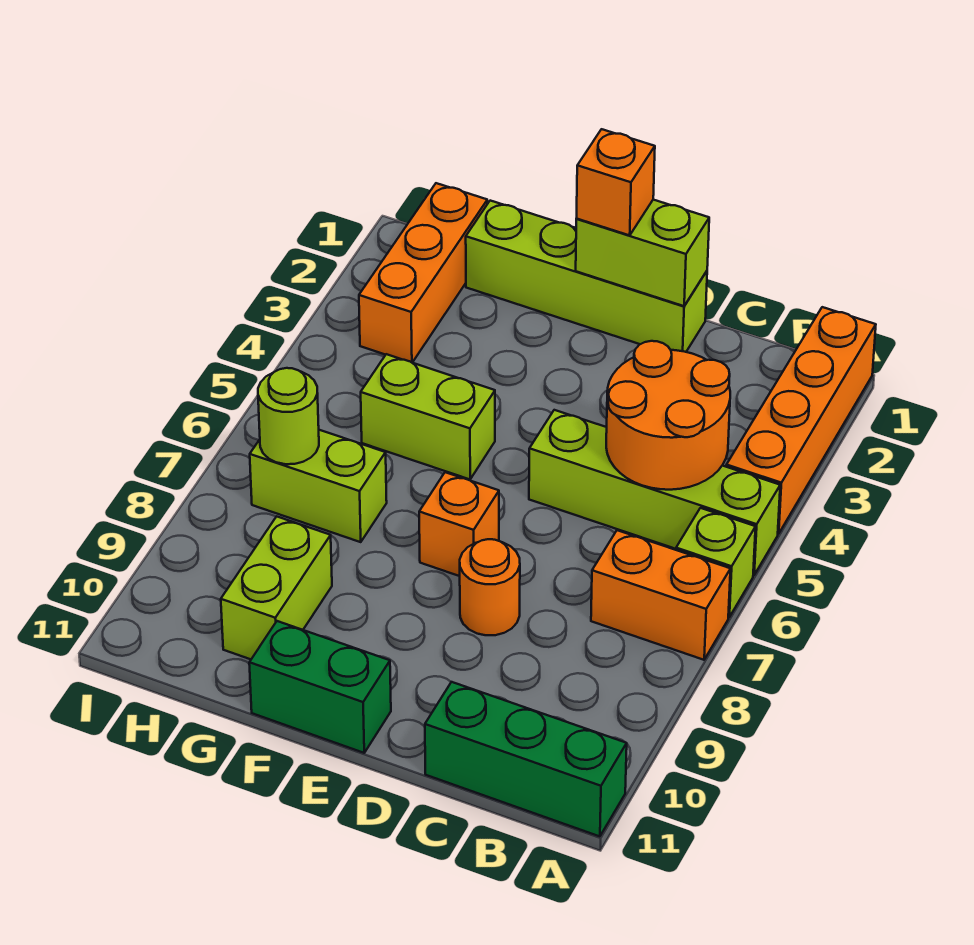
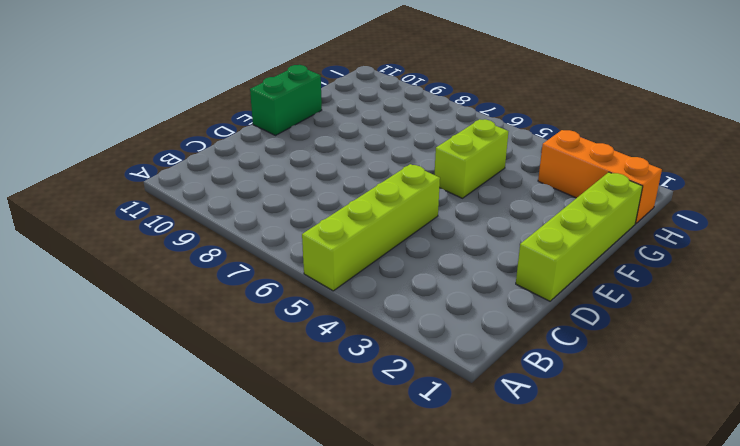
none -> orange 1x4 brick [726,307,876,534]
none -> lime 1x1 brick [676,508,756,617]
none -> orange 1x2 brick [591,530,730,660]

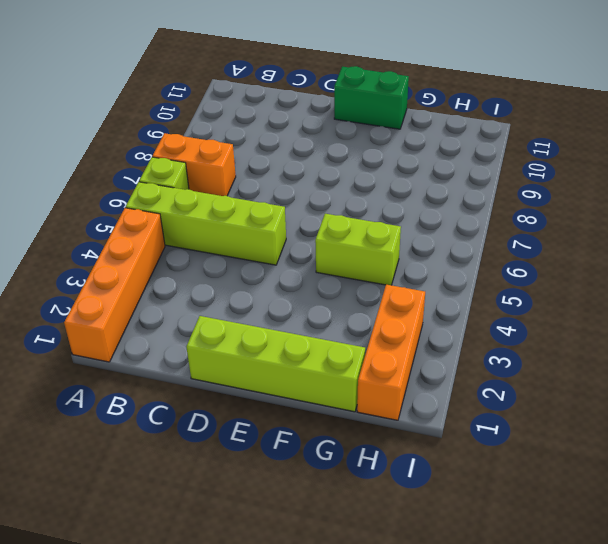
none -> green 1x3 brick [425,682,627,836]
none -> orange 1x1 round brick [460,539,520,635]
none -> orange 1x1 brick [419,472,499,576]

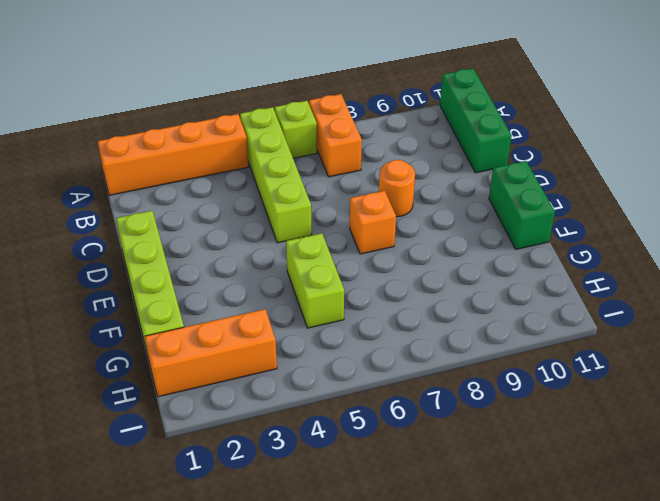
none -> lime 1x2 brick [250,430,387,542]
none -> lime 1x2 brick [221,517,332,659]
none -> orange 2x2 round brick [606,341,730,490]

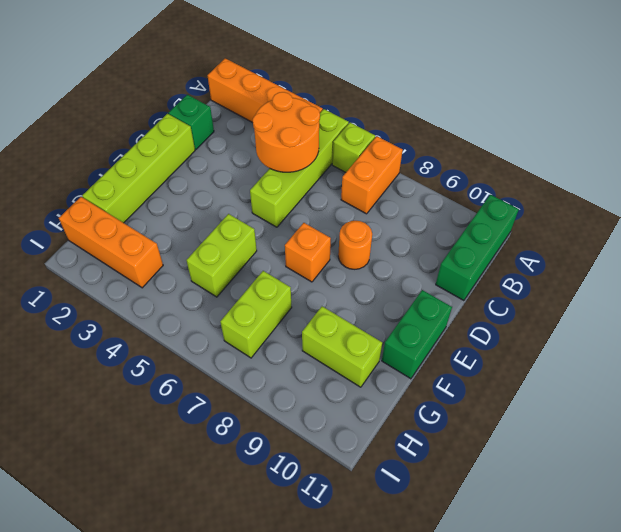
green 1x1 brick [169,95,214,149] -> none
none -> lime 1x2 brick [576,200,709,306]
none -> lime 1x1 round brick [258,368,319,464]
none -> orange 1x1 brick [576,129,655,235]

